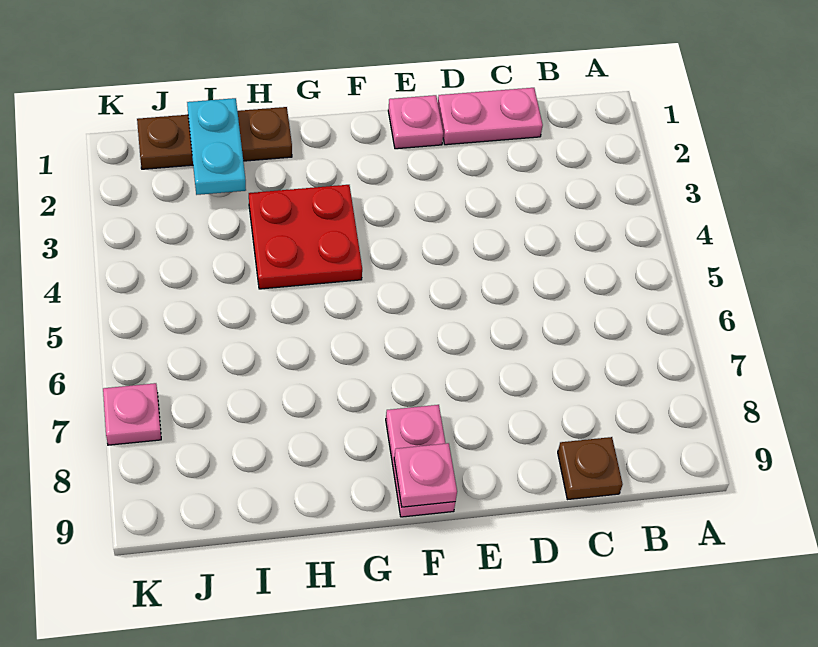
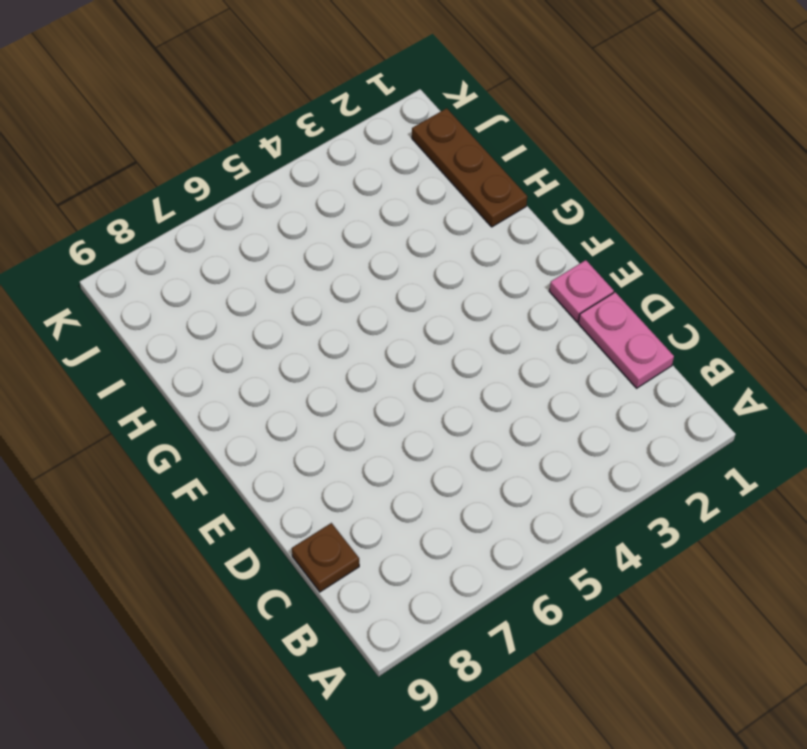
none -> pink 1x2 plate [386,405,455,517]
none -> red 2x2 plate [249,185,362,289]

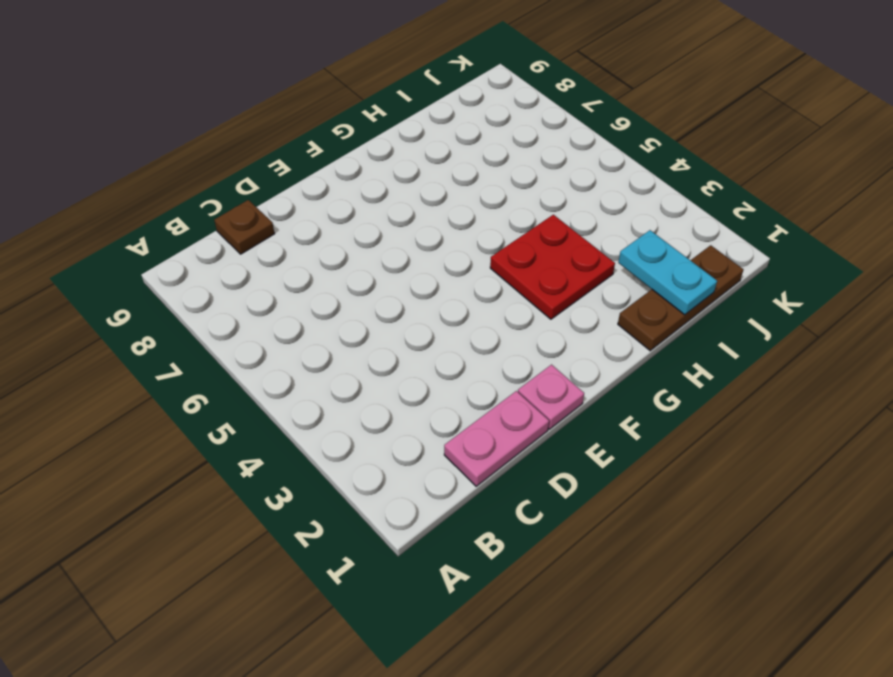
none -> pink 1x2 plate [386,405,455,517]
none -> pink 1x1 plate [103,383,161,445]

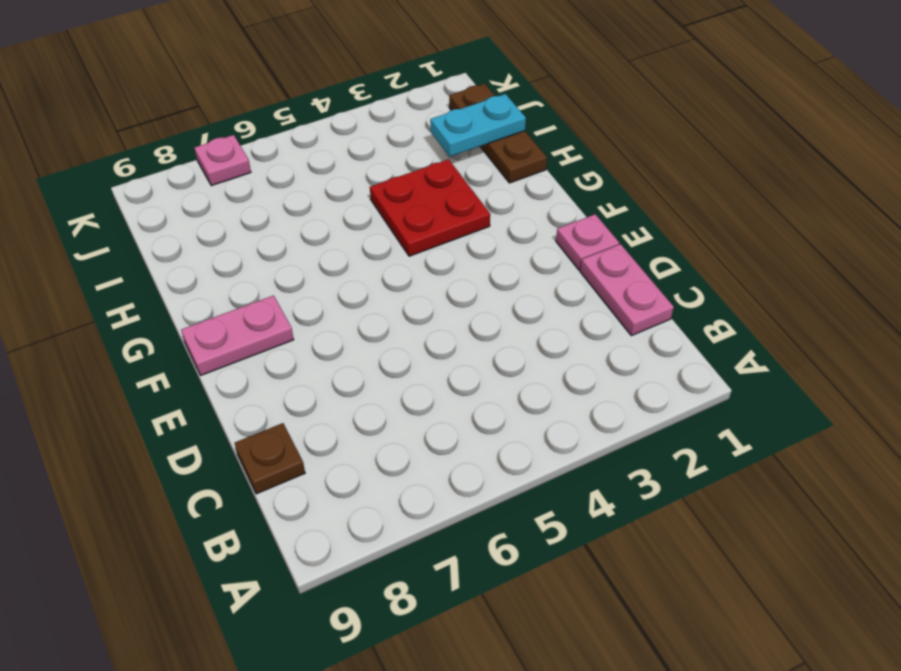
none -> pink 1x1 plate [394,443,457,507]

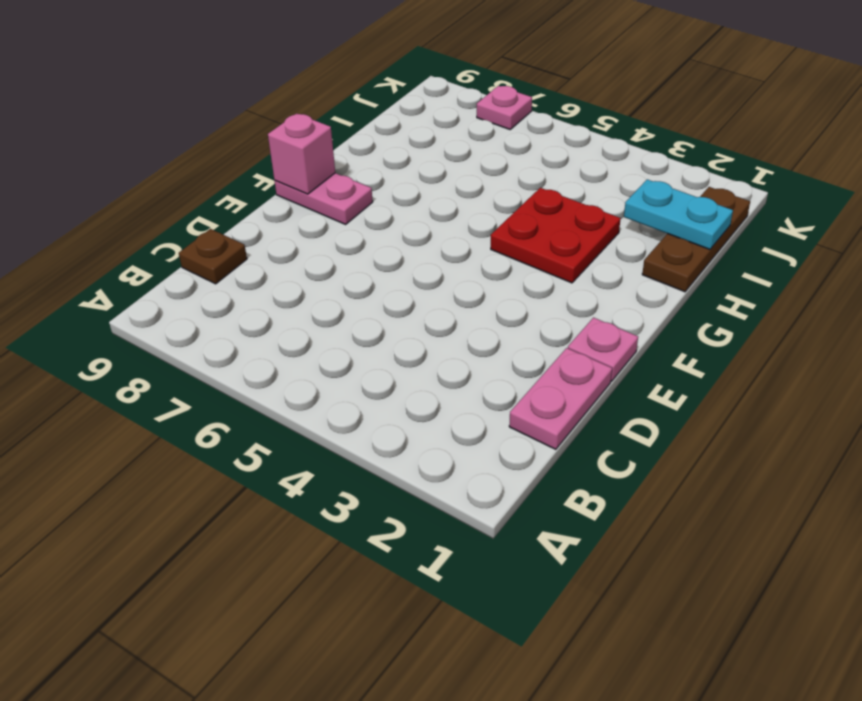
pink 1x1 brick [268,114,335,194] -> pink 1x1 plate [394,443,457,507]

